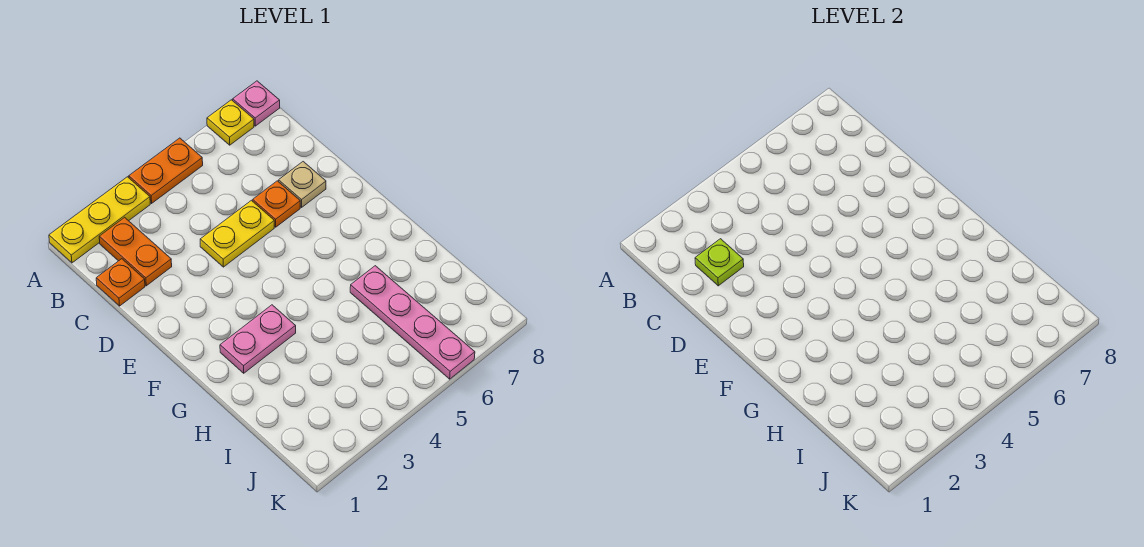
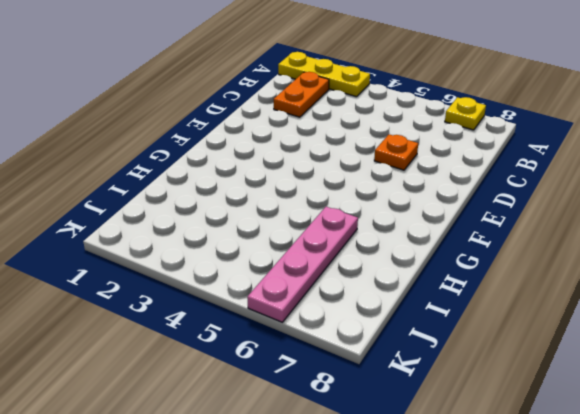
none -> orange 1x2 plate [129,138,203,203]
none -> pink 1x1 plate [233,81,280,126]
none -> orange 1x1 plate [96,259,145,306]

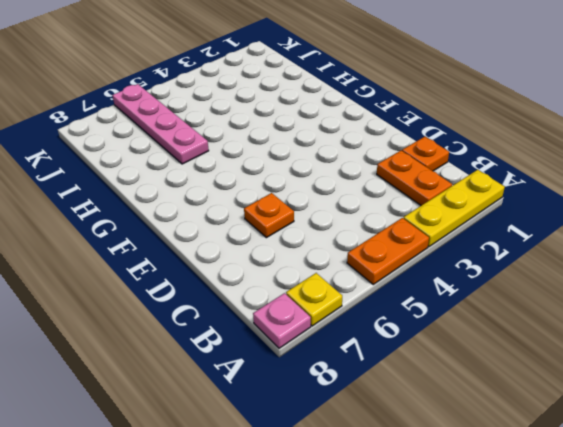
none -> yellow 1x2 plate [200,200,274,267]
none -> tan 1x1 plate [279,162,326,207]
none -> pink 1x2 plate [220,305,296,373]

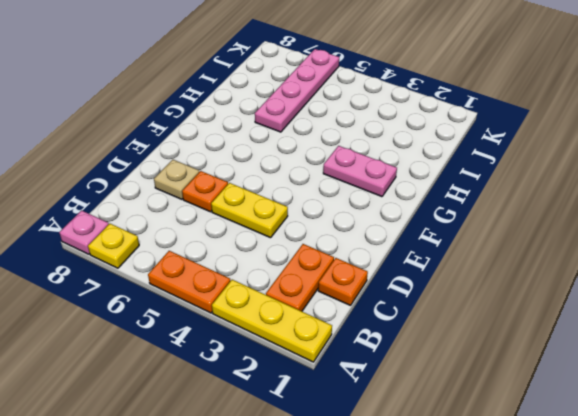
none -> lime 1x1 plate [695,239,744,286]

